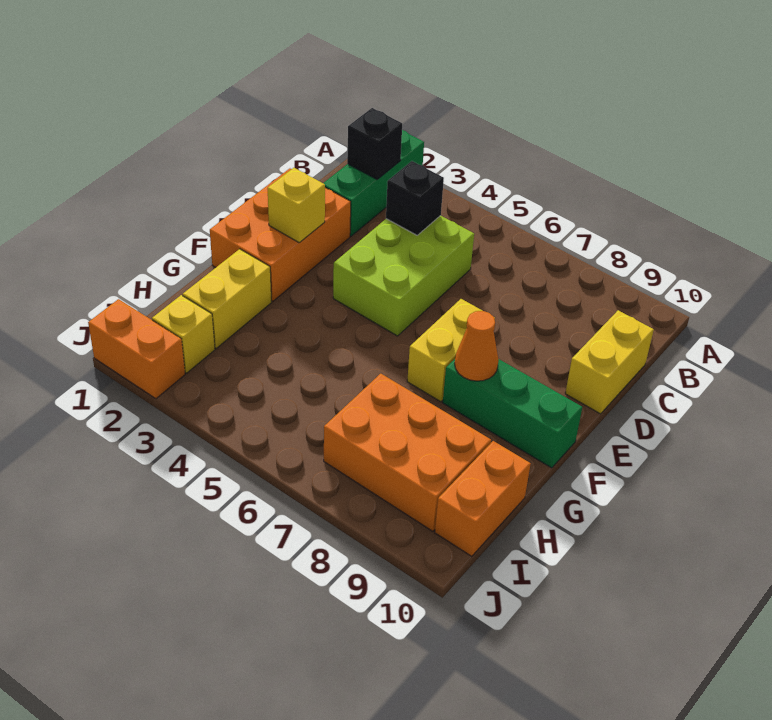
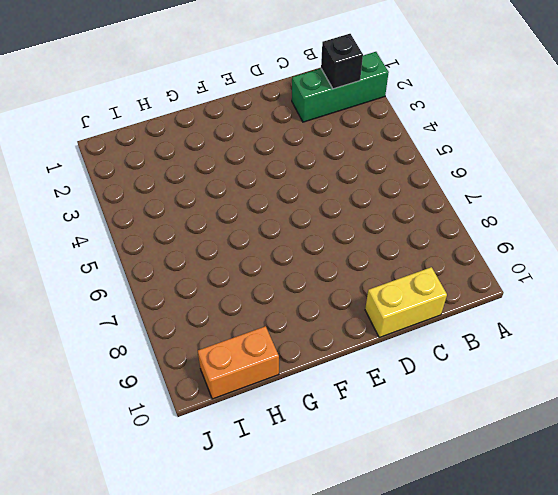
none -> lime 2x3 brick [333,216,474,336]
none -> orange 2x3 brick [210,168,351,301]
none -> yellow 1x2 brick [407,299,495,402]

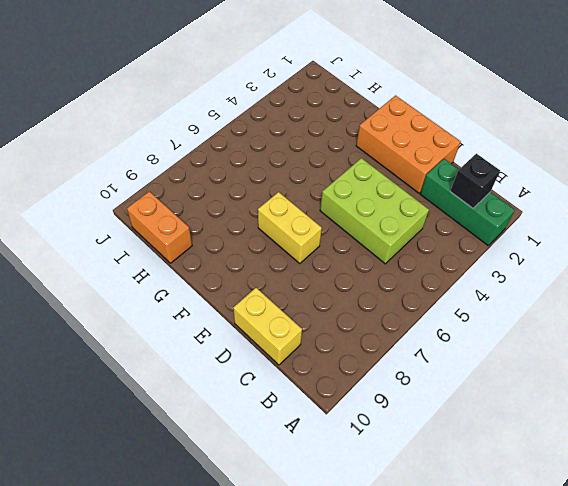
none -> green 1x3 brick [443,359,582,468]
none -> yellow 1x2 brick [183,249,272,348]
none -> orange 2x3 brick [324,374,491,531]

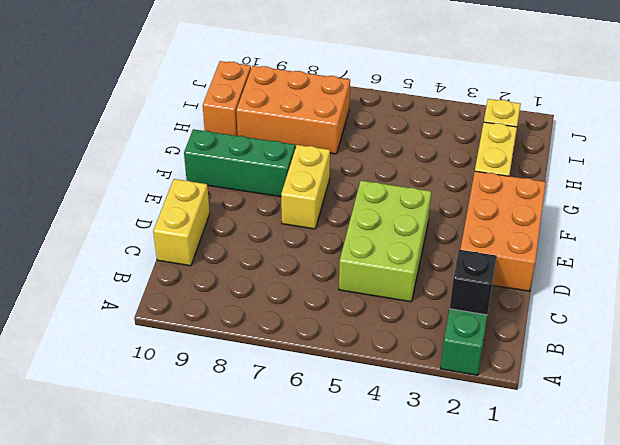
none -> orange 1x2 brick [88,299,185,399]
none -> black 1x1 brick [386,161,444,235]
none -> yellow 1x1 brick [268,168,325,243]

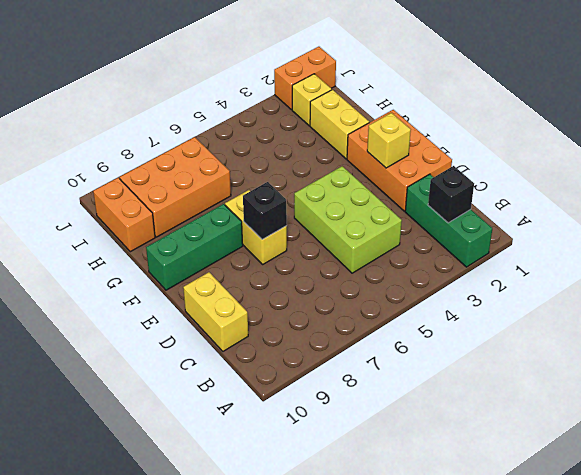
black 1x1 brick [243,182,287,240] -> black 1x1 brick moved to [386,161,444,235]
none -> orange 1x1 cone [455,311,498,381]

